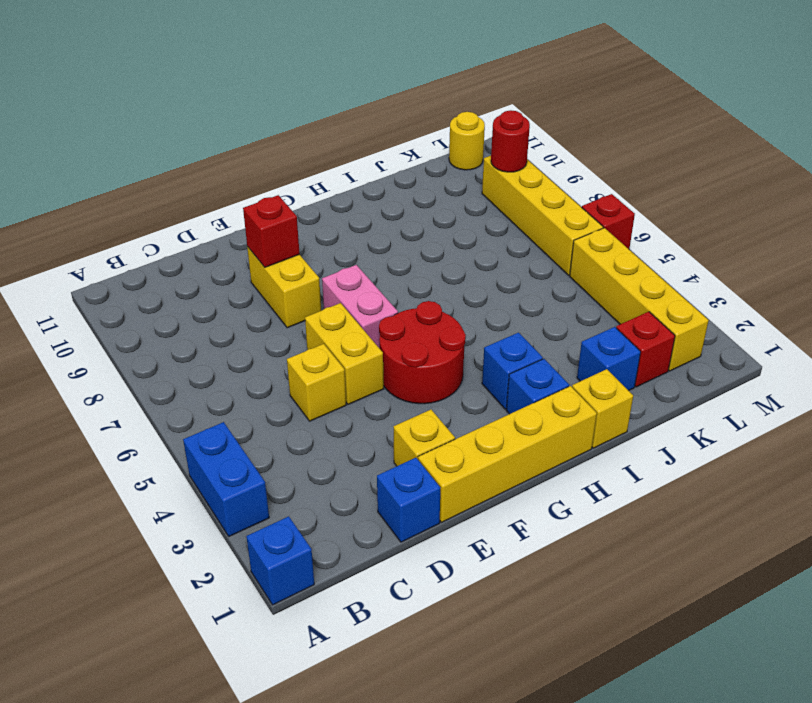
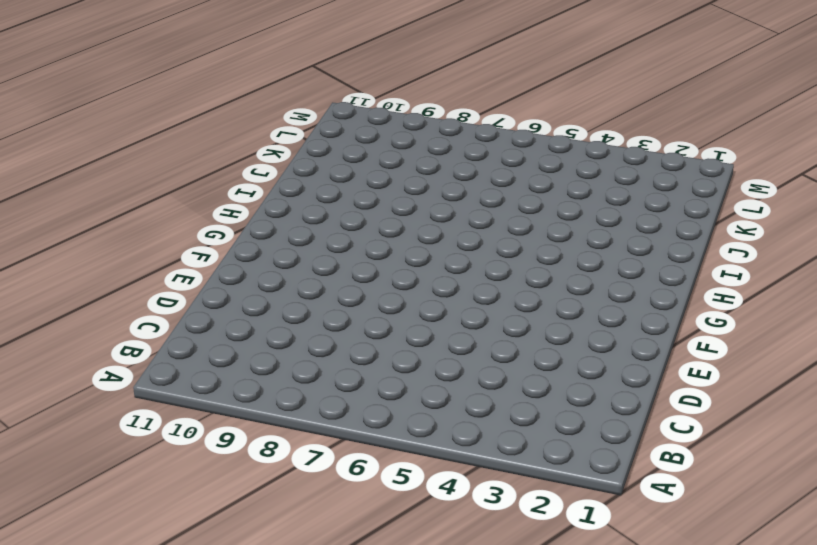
none -> blue 1x1 brick [246,516,314,605]
none -> blue 1x2 brick [183,422,269,536]
none -> blue 1x1 brick [377,458,440,542]

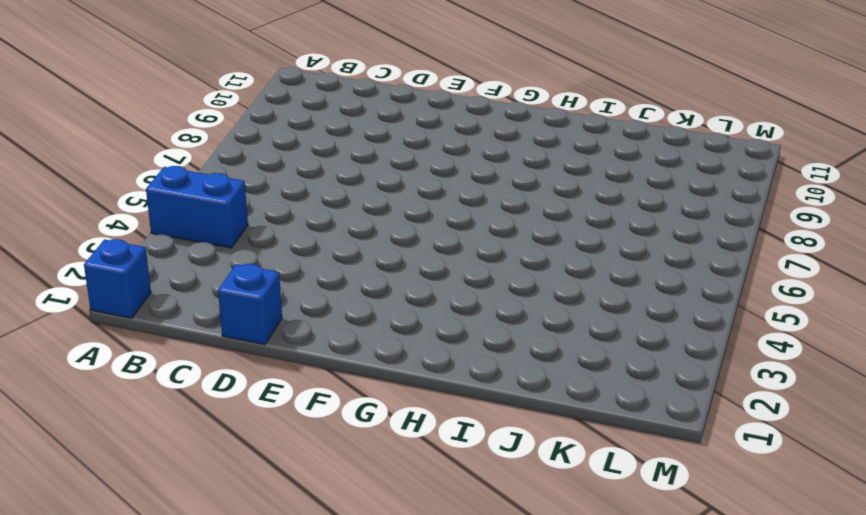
blue 1x2 brick [146,166,248,248] -> blue 1x2 brick turned to [183,422,269,536]
none -> yellow 1x1 brick [287,344,346,421]
none -> yellow 1x4 brick [418,386,597,522]
none -> yellow 1x1 brick [394,410,455,466]

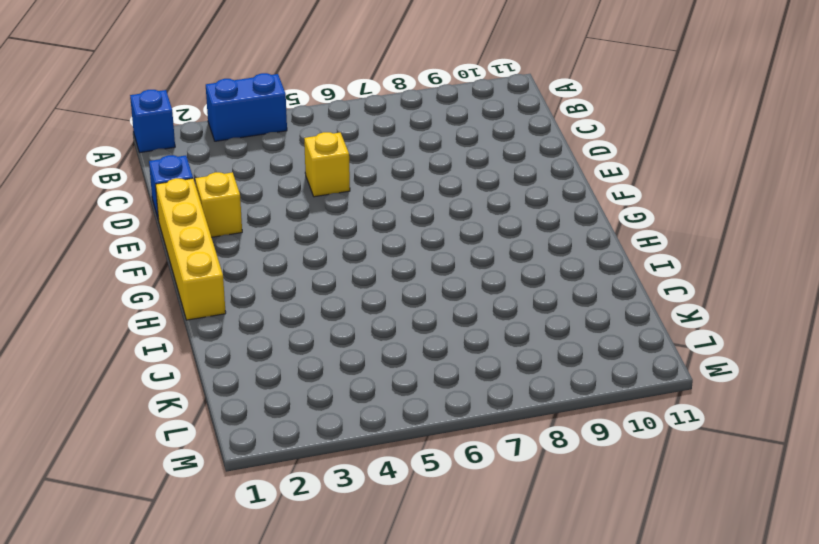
none -> yellow 1x2 brick [305,303,384,404]
none -> yellow 1x2 brick [247,247,321,328]
none -> red 2x2 round brick [379,301,466,404]

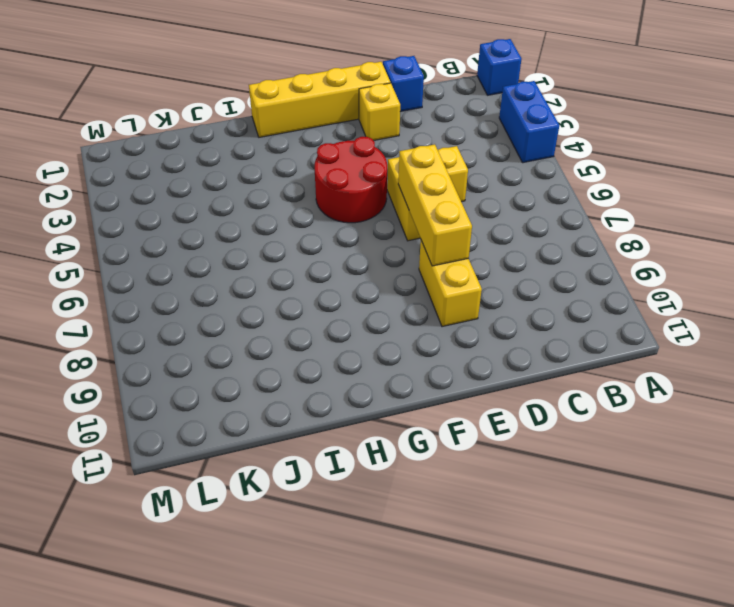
yellow 1x3 brick [398,144,472,266] -> none
none -> pink 1x2 brick [322,265,398,349]
none -> blue 1x1 brick [506,359,569,414]
none -> blue 1x1 brick [482,333,543,409]

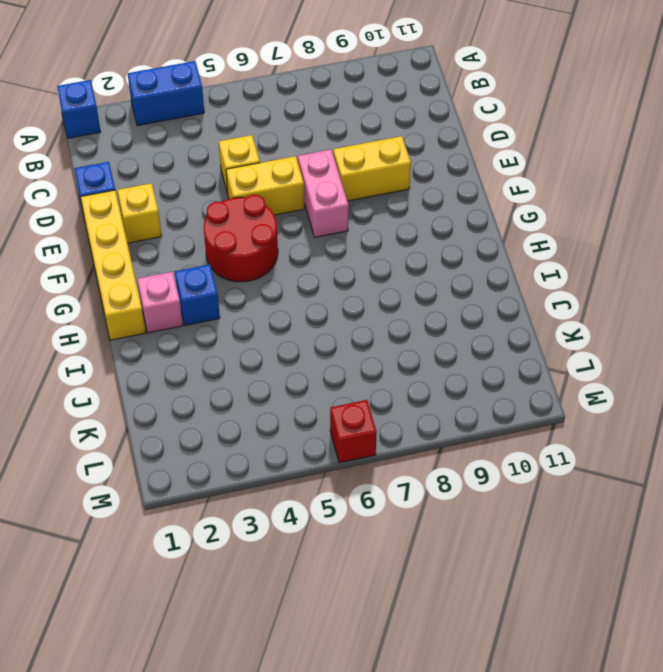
pink 1x2 brick [298,150,349,237] -> pink 1x2 brick turned to [322,265,398,349]
pink 1x1 brick [137,272,183,333] -> blue 1x1 brick [506,359,569,414]
none -> yellow 1x1 brick [572,369,633,448]
none -> blue 1x1 brick [577,327,641,391]
none -> red 1x1 brick [616,312,675,387]

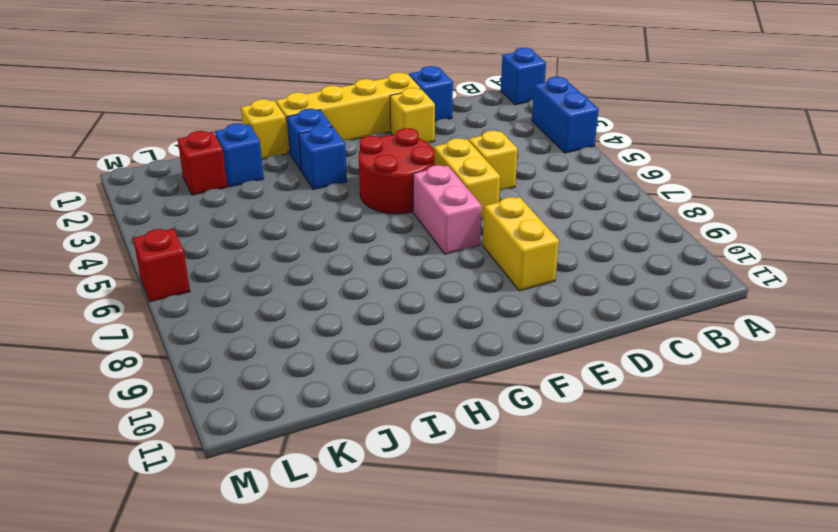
none -> yellow 1x4 brick [570,228,709,371]
none -> yellow 1x4 brick [482,156,603,275]
none -> yellow 1x1 round brick [449,112,485,170]

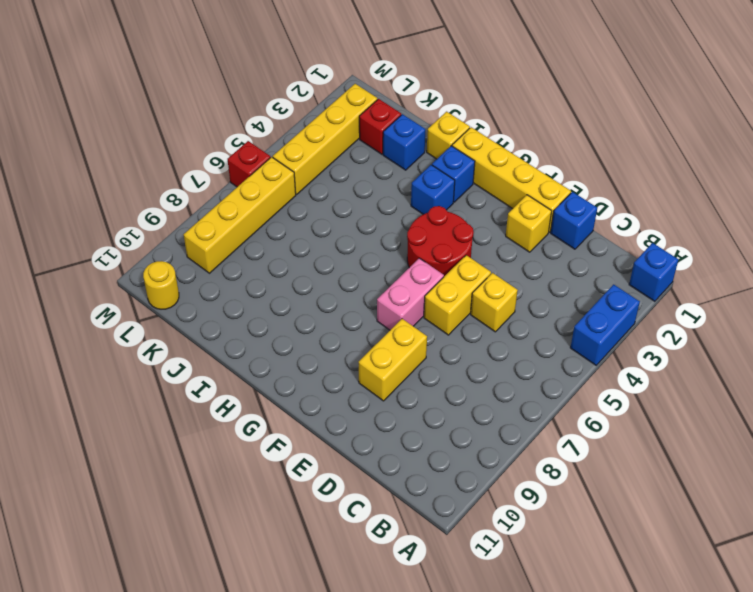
none -> red 1x1 brick [243,195,300,267]
none -> red 1x1 round brick [491,110,530,172]

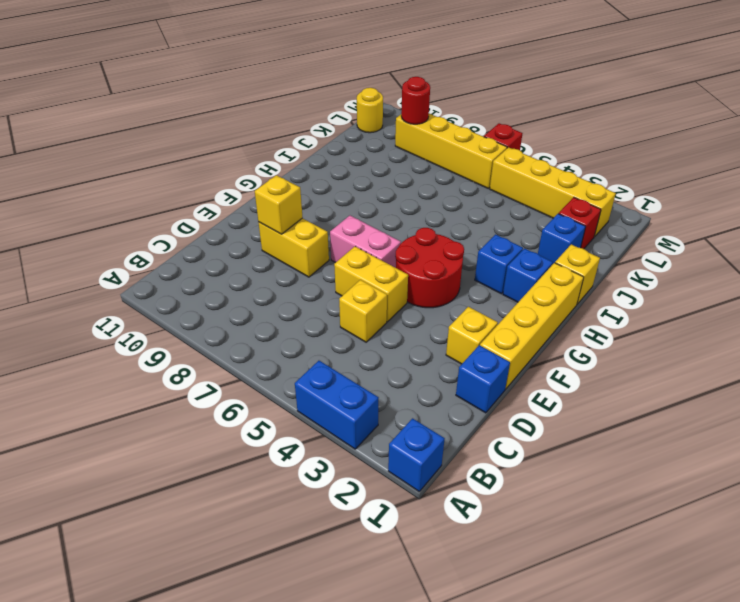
yellow 1x1 brick [255,175,303,234] -> red 1x1 brick [243,195,300,267]

